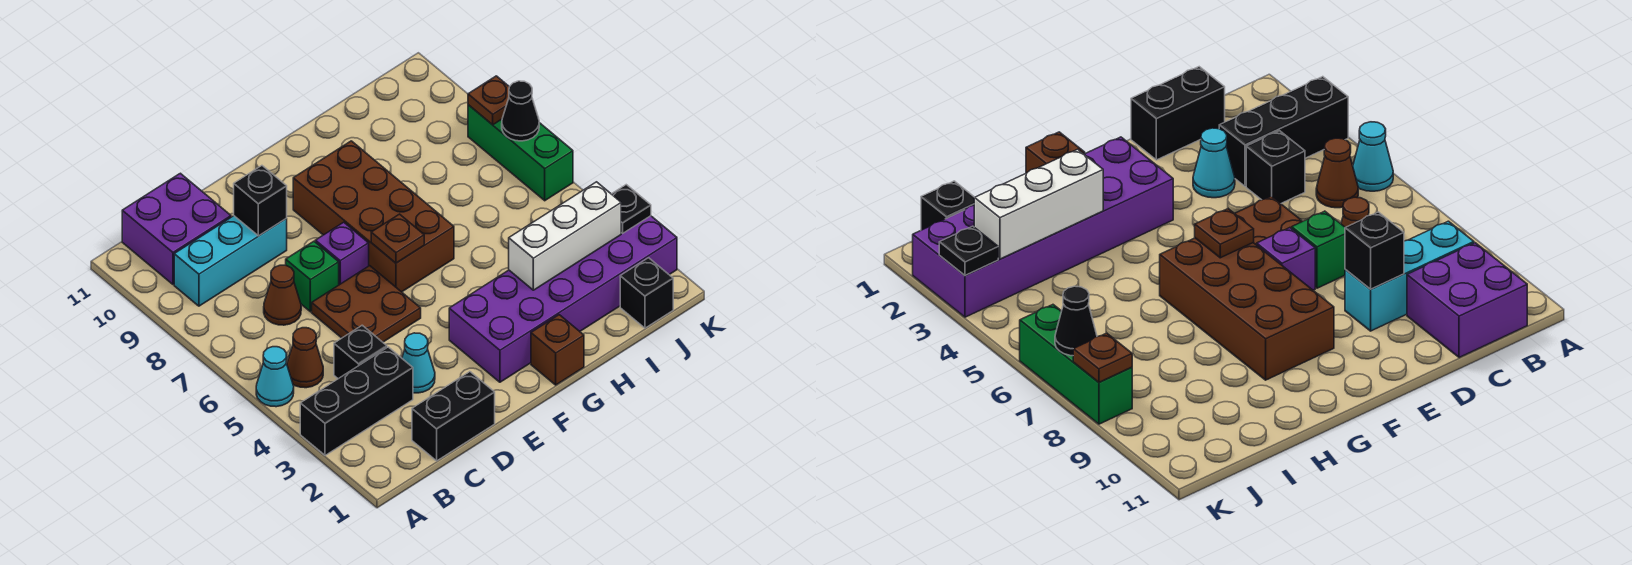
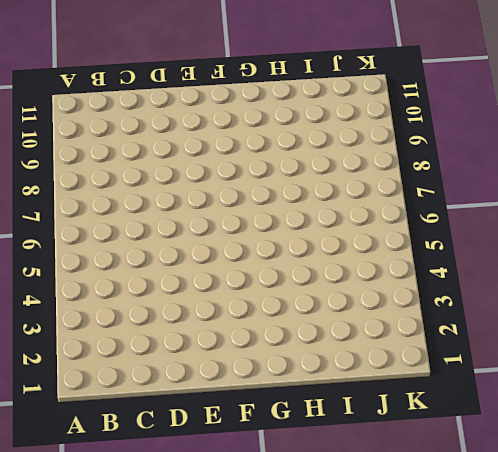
none -> black 1x3 brick [300,347,413,455]
none -> cyan 1x1 cone [256,347,294,407]
none -> brown 1x1 cone [287,328,323,388]

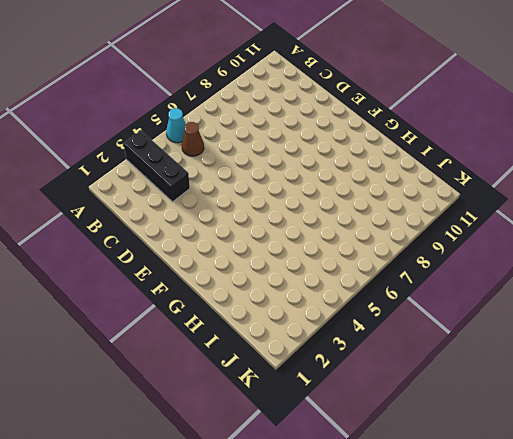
none -> cyan 1x3 brick [174,216,287,306]
none -> purple 2x2 brick [122,173,231,284]
none -> black 1x2 brick [412,372,495,461]

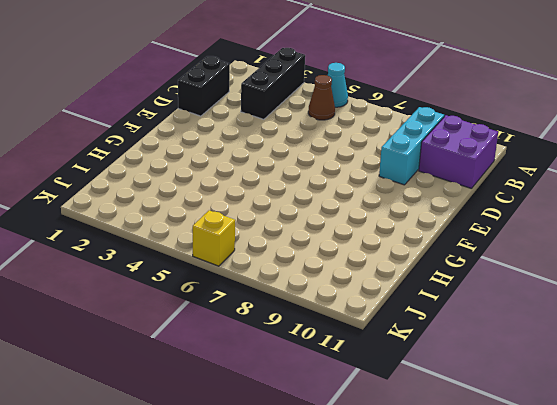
yellow 1x1 brick [193,210,235,266] -> green 1x3 brick [468,105,573,201]
none -> black 1x1 brick [334,325,387,379]
none -> brown 1x1 cone [264,265,301,325]
none -> cyan 1x1 cone [402,333,435,393]

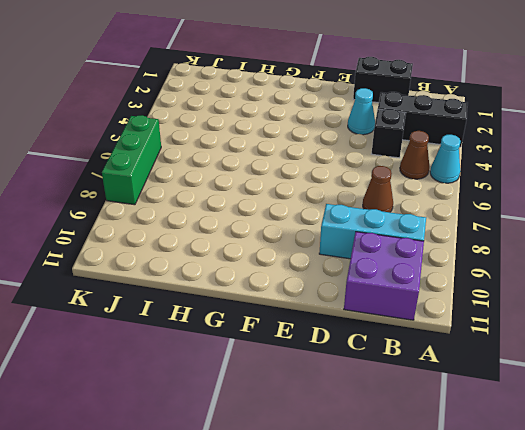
none -> brown 2x2 plate [312,266,421,342]
none -> green 1x1 brick [286,241,339,312]
none -> purple 1x1 brick [315,222,369,285]

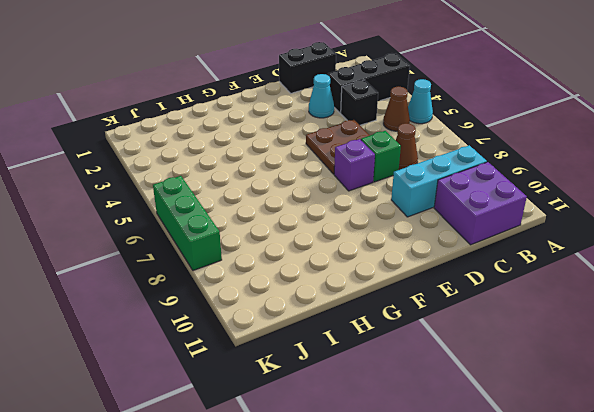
none -> purple 2x6 brick [449,216,677,382]
none -> brown 2x4 brick [293,141,454,292]
none -> brown 1x1 brick [531,315,584,385]

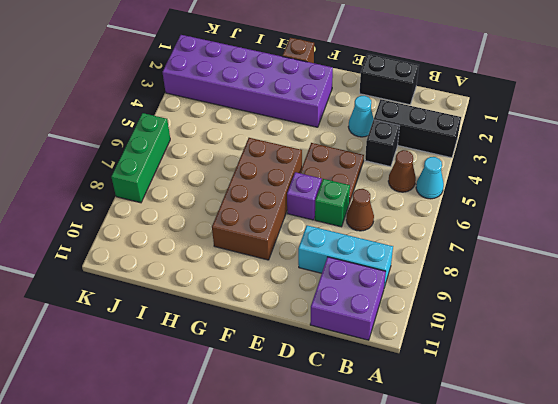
none -> black 1x1 brick [620,258,673,328]
none -> black 1x1 brick [234,166,287,236]
none -> brown 1x1 plate [371,214,424,263]

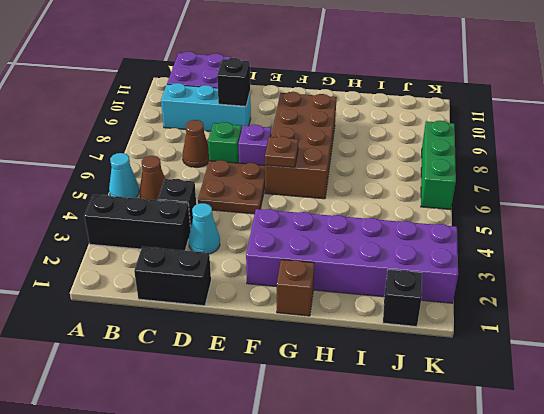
none -> white 1x3 brick [509,182,621,290]
none -> black 1x1 plate [612,185,651,233]
none -> black 1x1 cone [502,81,539,141]

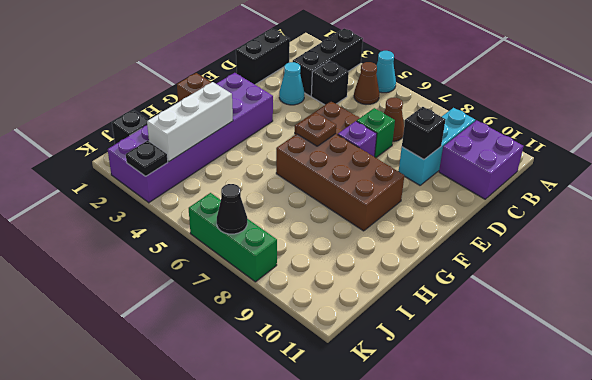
none -> brown 1x1 plate [468,76,509,125]

